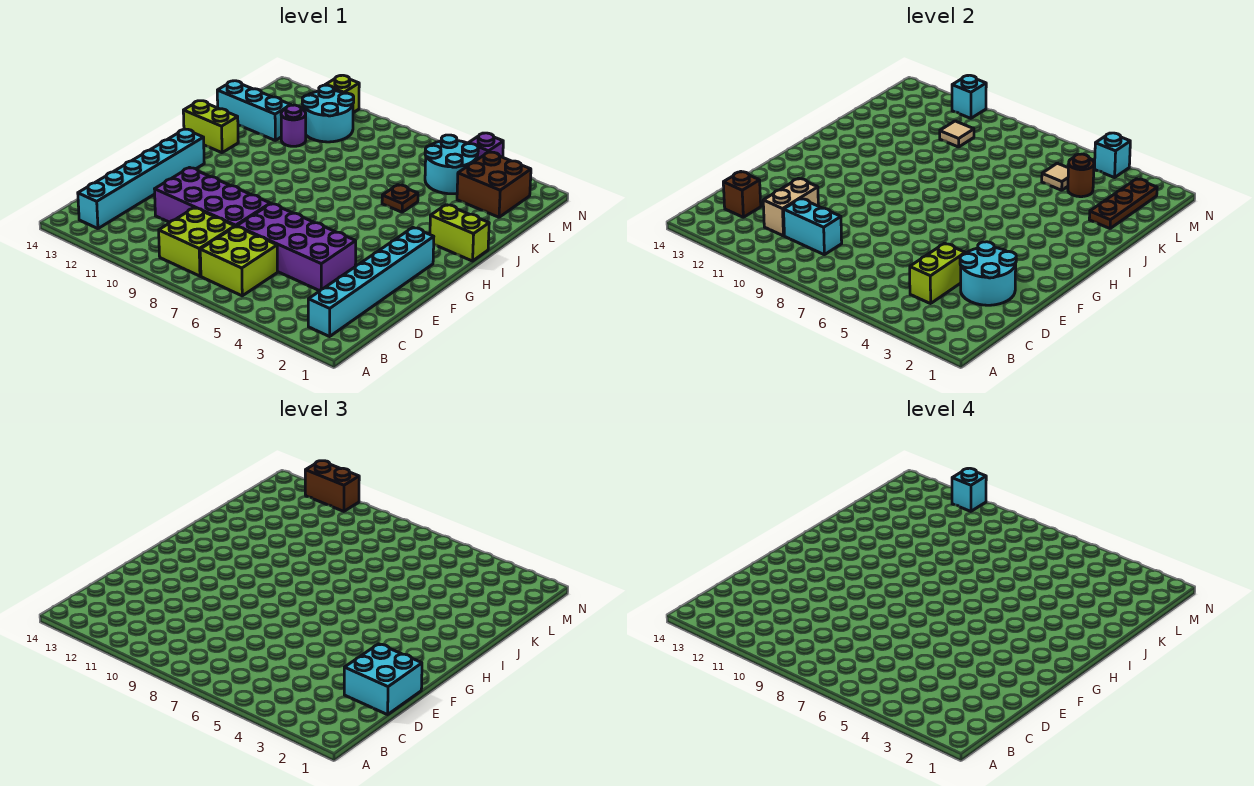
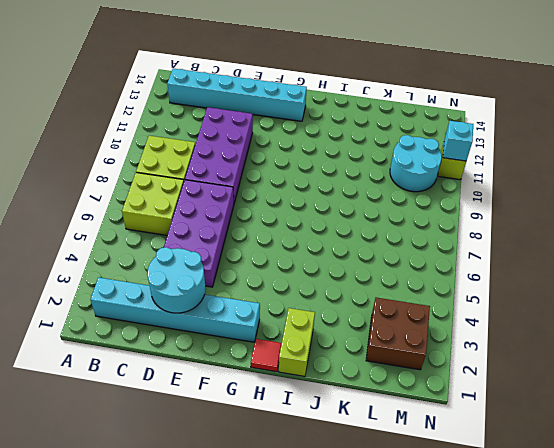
red 1x1 tile [251,339,282,372] -> none
none -> lime 1x2 brick [183,101,238,153]
none -> brown 1x1 plate [382,185,418,212]
none -> purple 1x1 round brick [281,105,306,146]
none -> cyan 1x3 brick [217,81,291,140]

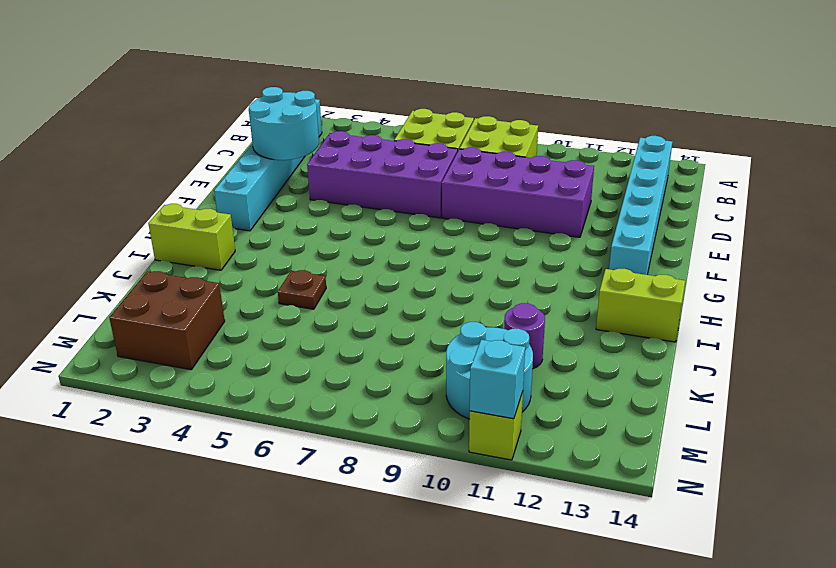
none -> cyan 1x3 brick [217,81,291,140]
none -> cyan 2x2 round brick [425,135,478,194]
none -> purple 1x1 brick [468,133,503,159]
none -> lime 1x2 brick [910,243,965,304]

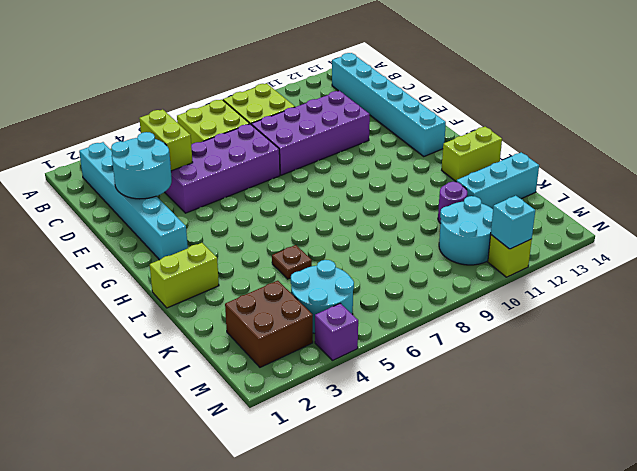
none -> cyan 1x2 brick [784,199,842,255]
none -> tan 1x2 brick [763,178,818,236]
none -> brown 1x1 brick [723,172,761,217]
none -> brown 1x3 plate [1089,179,1157,228]

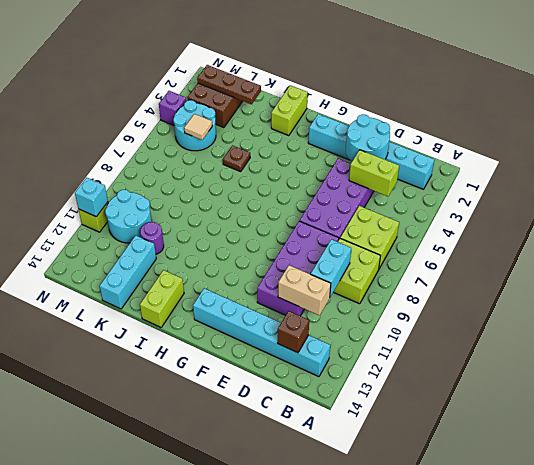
none -> brown 1x1 round brick [1068,154,1094,197]
none -> tan 1x1 tile [940,121,974,147]
none -> cyan 1x1 brick [1094,133,1130,178]
none -> cyan 2x2 brick [344,644,422,715]

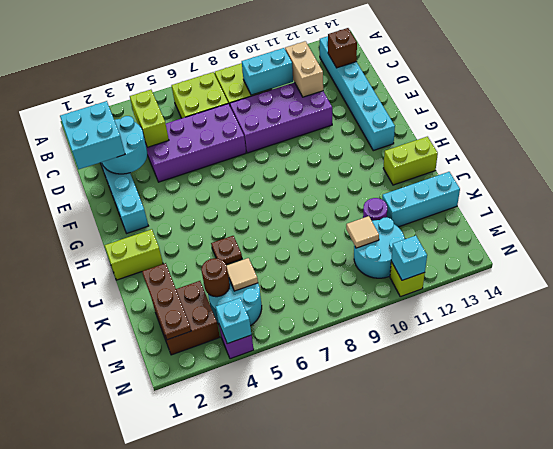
none -> brown 1x2 brick [305,461,359,511]
none -> cyan 1x1 brick [952,468,986,511]

